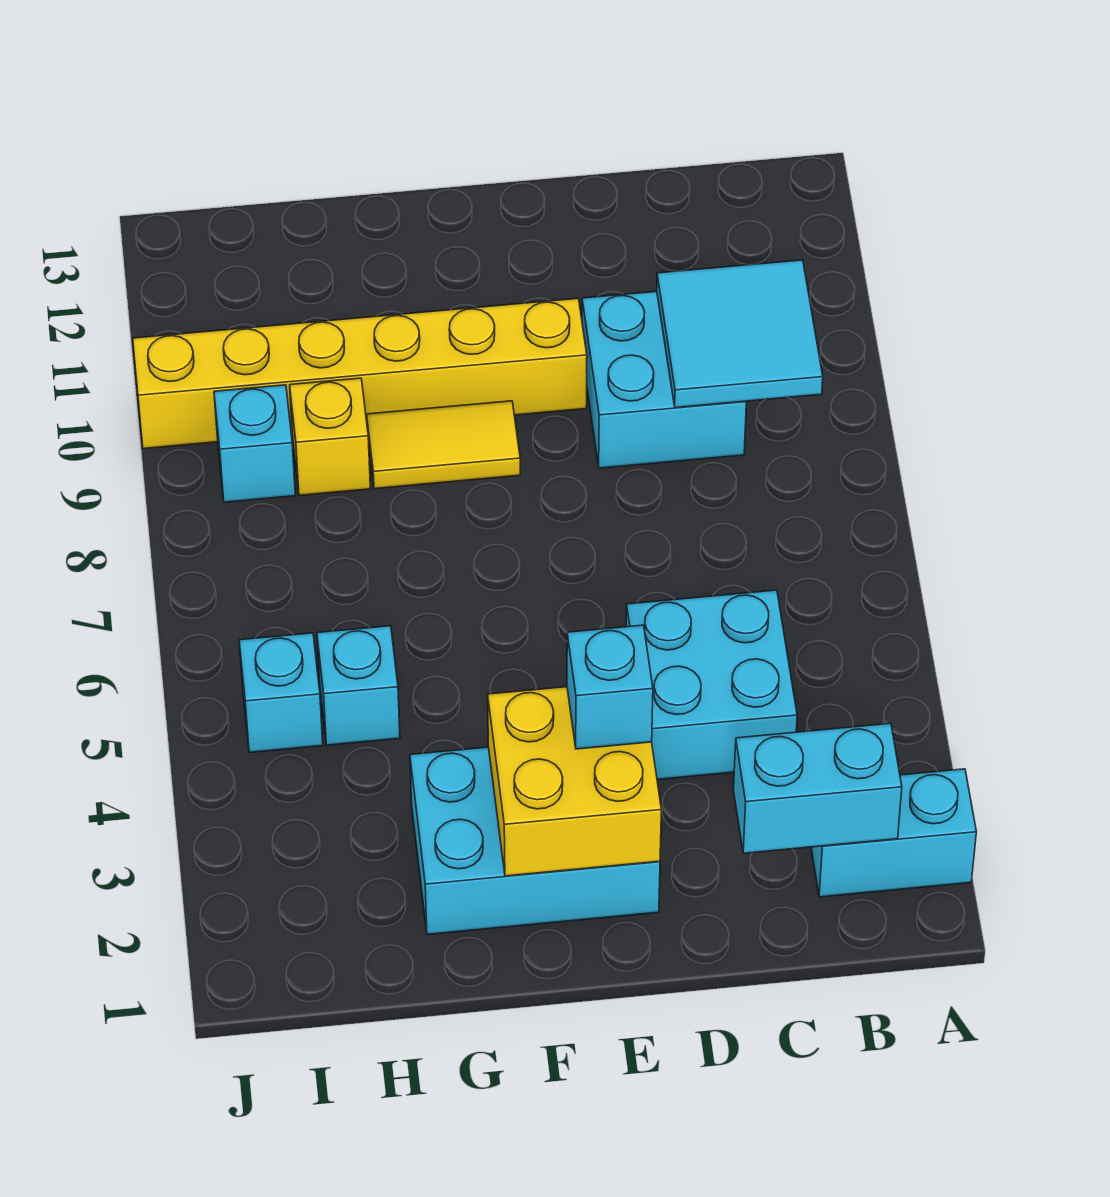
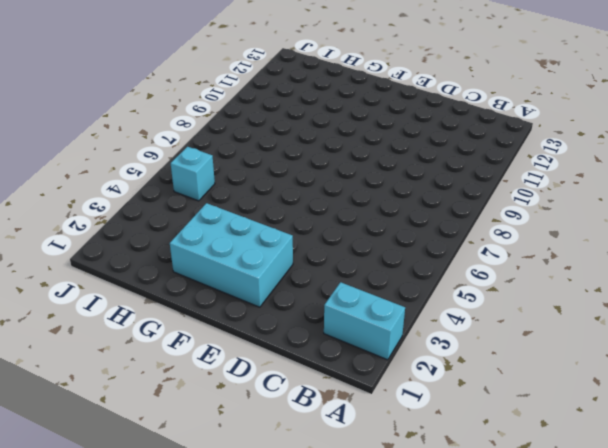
none -> cyan 2x2 brick [626,590,797,779]
none -> cyan 2x2 brick [582,291,746,468]
none -> yellow 1x6 brick [133,298,587,449]

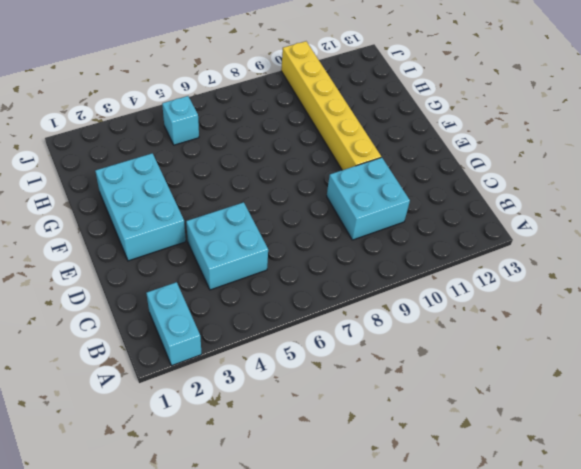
none -> yellow 1x2 tile [367,401,520,489]
none -> cyan 1x1 brick [317,626,400,745]
none -> yellow 1x1 brick [290,378,370,495]

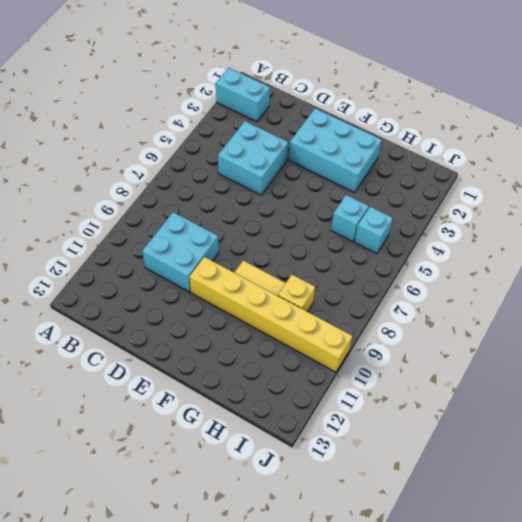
none -> cyan 1x1 brick [214,385,295,502]
none -> cyan 1x2 brick [734,723,902,853]
none -> cyan 2x2 tile [657,260,823,408]

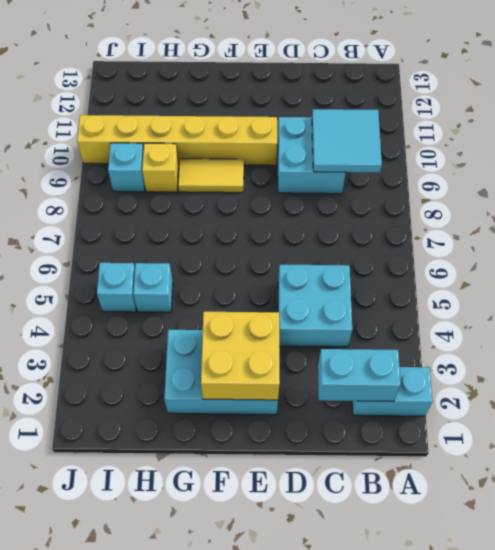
none -> cyan 1x1 brick [567,625,653,749]

